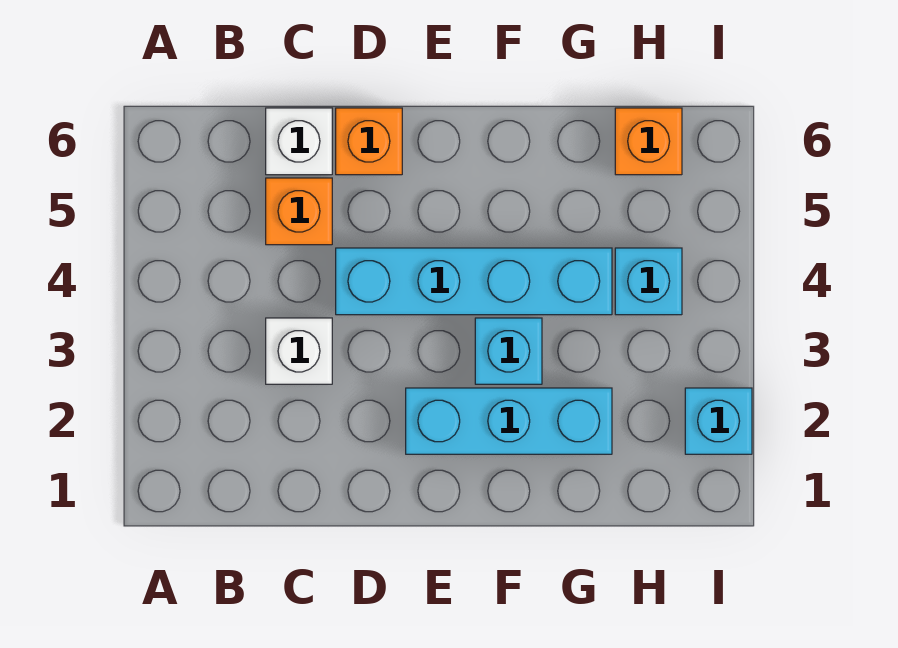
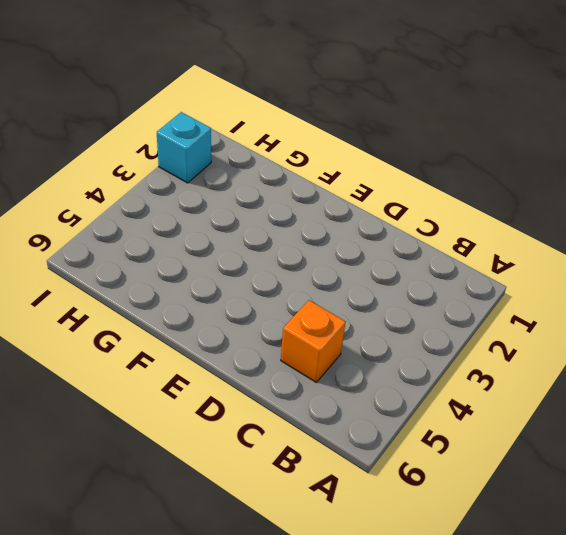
none -> white 1x1 brick [266,318,332,384]
none -> white 1x1 brick [266,108,332,175]

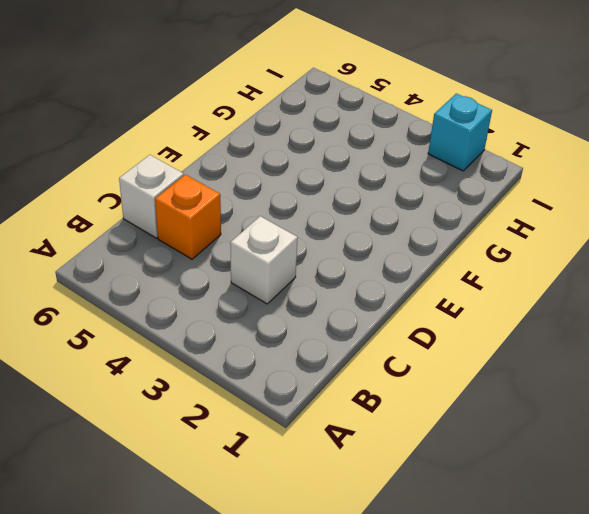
none -> cyan 1x4 brick [336,248,612,315]
none -> orange 1x1 brick [336,108,402,175]

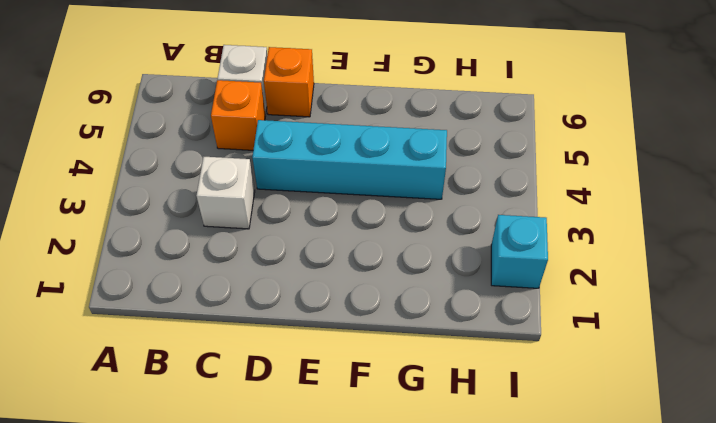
none -> cyan 1x3 brick [406,388,612,454]
none -> cyan 1x1 brick [475,318,542,384]

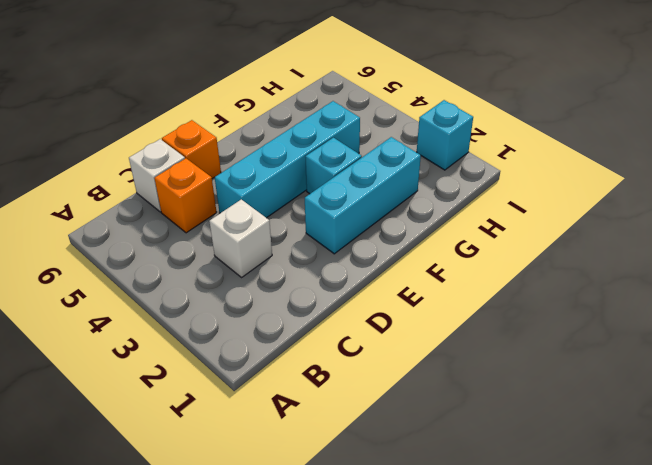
none -> cyan 1x1 brick [615,248,682,315]
none -> orange 1x1 brick [615,108,682,175]

